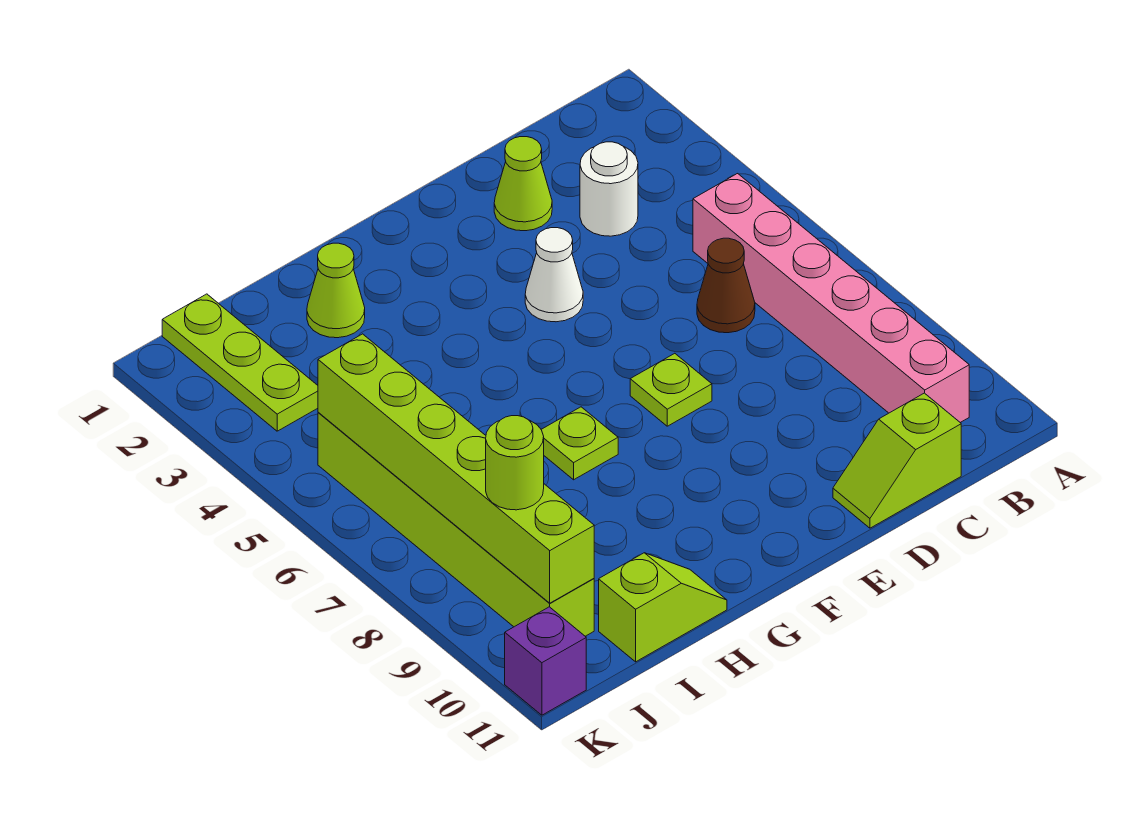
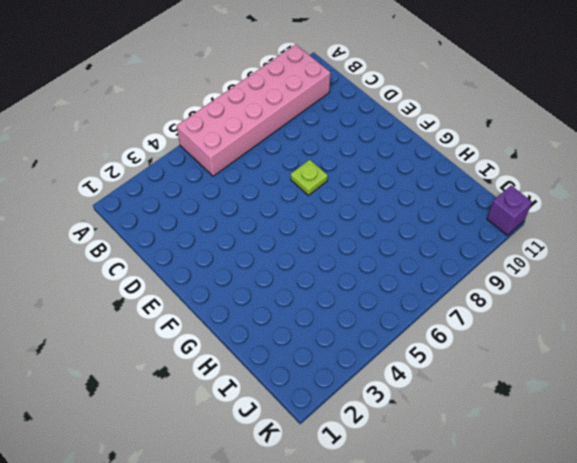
pink 2x6 brick [177,44,331,176] -> pink 1x6 brick [693,174,969,422]
none -> white 1x1 round brick [580,142,638,236]
none -> brown 1x1 cone [697,238,755,333]
none -> lime 1x2 slope [833,393,961,528]

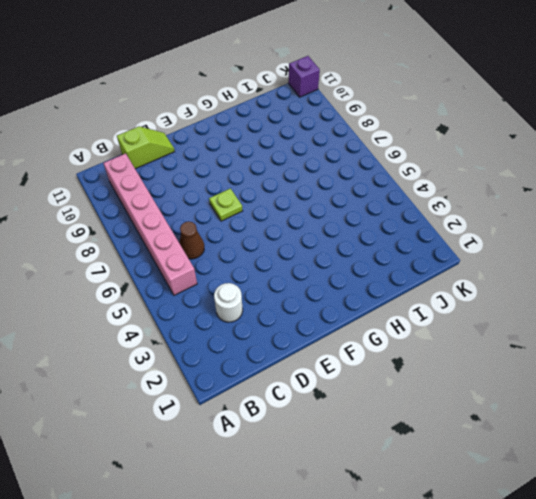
none -> lime 1x1 cone [494,137,552,231]
none -> white 1x1 cone [525,228,583,322]
none -> lime 1x1 plate [541,407,618,480]

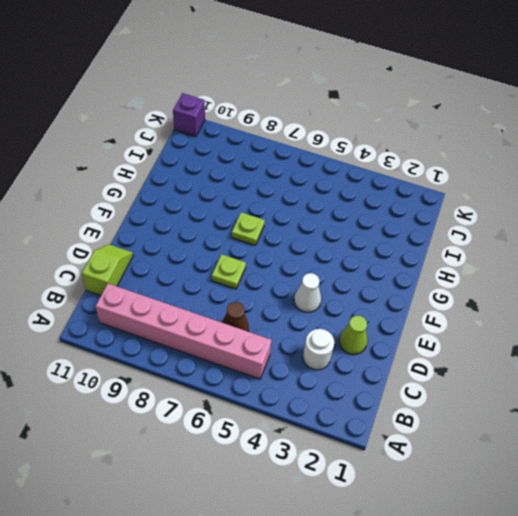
none -> lime 1x1 cone [307,243,365,338]
none -> lime 1x2 slope [599,553,727,662]
none -> lime 1x3 plate [162,294,318,431]

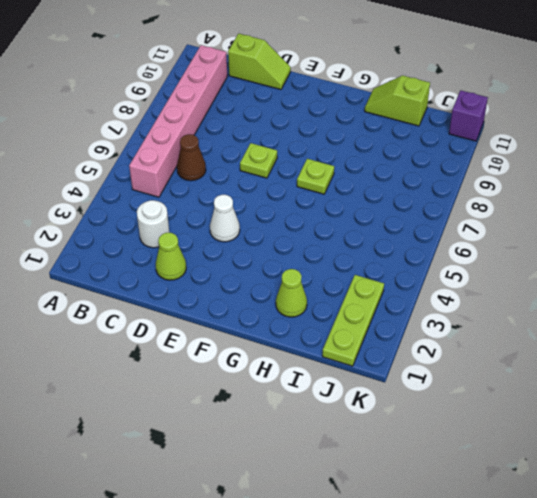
none -> lime 1x6 brick [318,412,594,636]
none -> lime 1x6 brick [318,334,594,603]
none -> lime 1x1 round brick [486,416,544,510]

